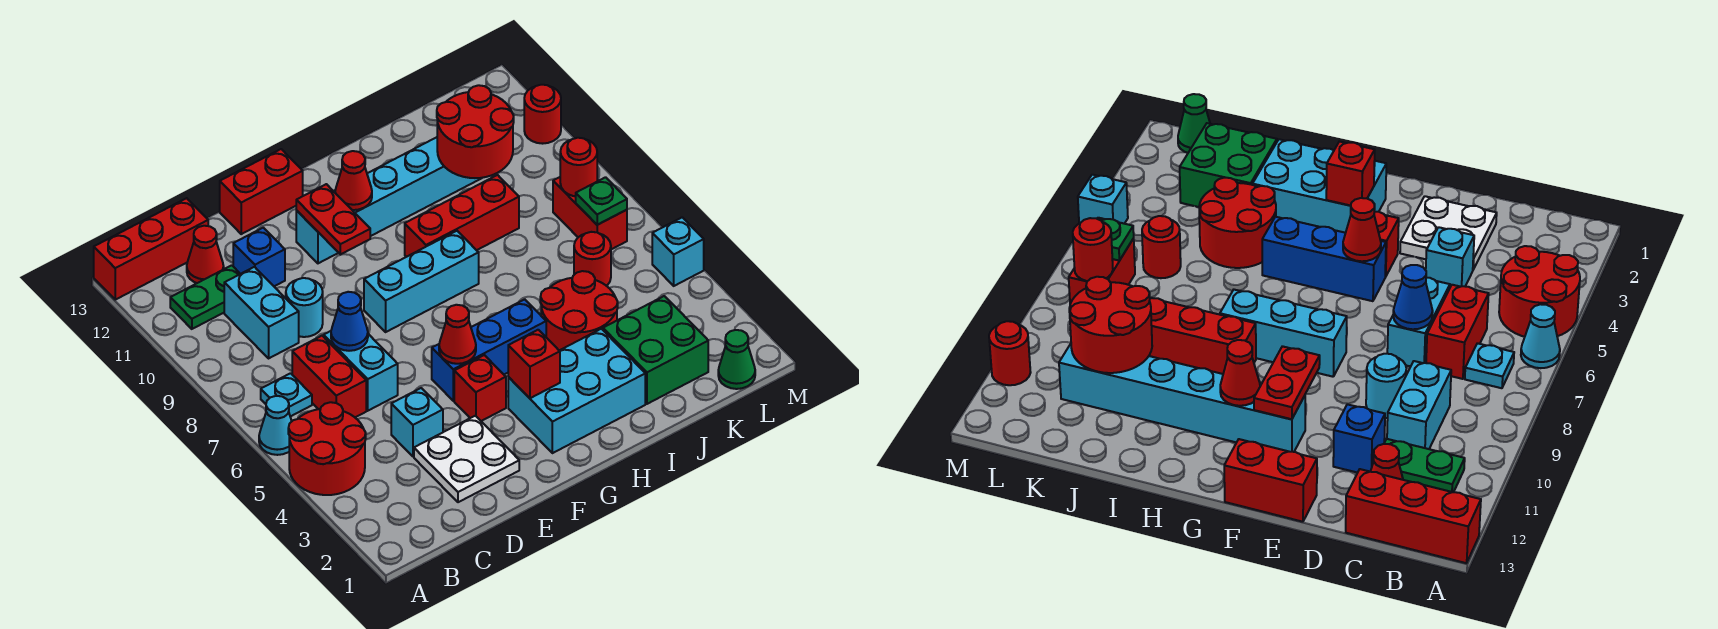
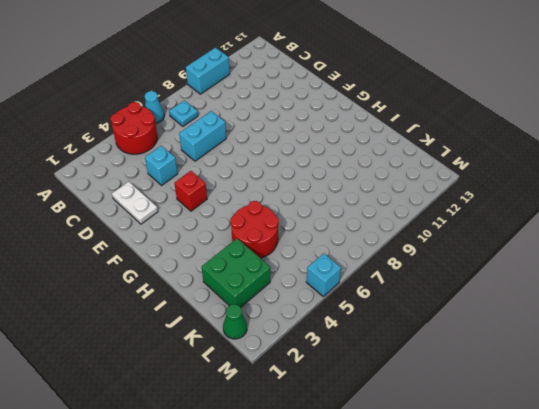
cyan 1x2 brick [186,48,230,94] -> cyan 1x2 brick moved to [224,267,299,358]
white 1x2 plate [112,182,158,224] -> white 2x2 plate [414,416,519,502]
none -> red 1x3 brick [94,198,208,300]
none -> green 1x2 plate [170,265,240,329]
none -> red 1x2 brick [292,336,366,417]
none -> red 1x1 cone [187,226,224,283]

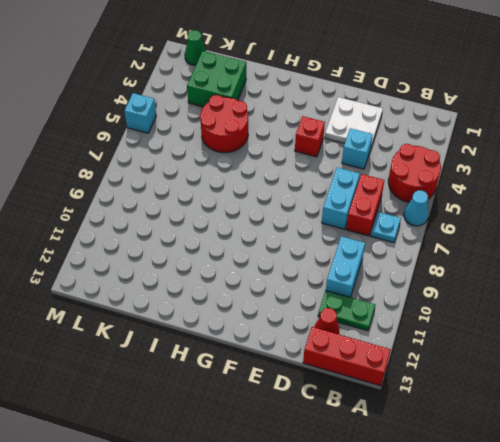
none -> cyan 1x1 round brick [286,278,323,337]
none -> blue 1x1 brick [233,228,285,286]
none -> red 1x2 brick [220,149,303,234]
none -> blue 1x3 brick [432,299,546,401]

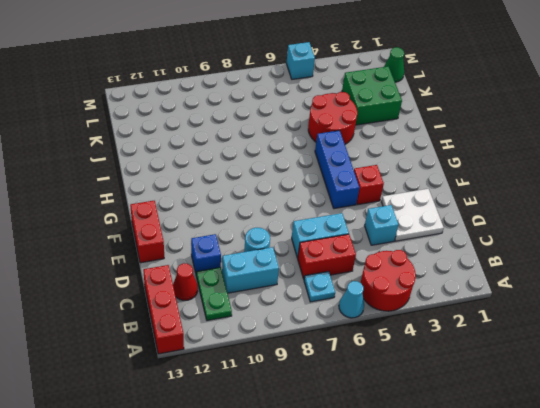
none -> cyan 1x3 brick [364,231,479,332]
none -> cyan 1x6 brick [296,137,482,263]
none -> cyan 2x3 brick [508,329,645,453]
none -> red 1x3 brick [405,175,519,257]

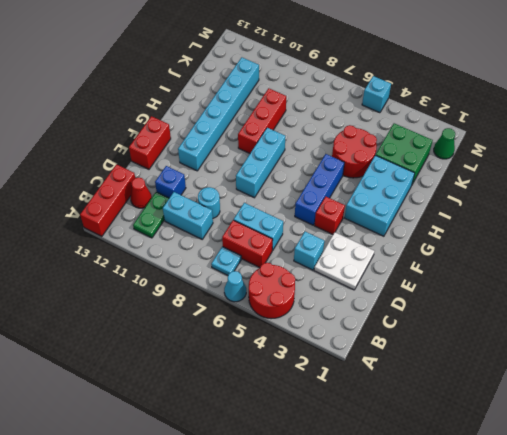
none -> red 1x1 round brick [574,232,611,286]
none -> red 1x2 brick [553,177,627,249]
none -> red 1x1 round brick [524,85,561,144]
none -> blue 1x1 cone [331,292,368,351]

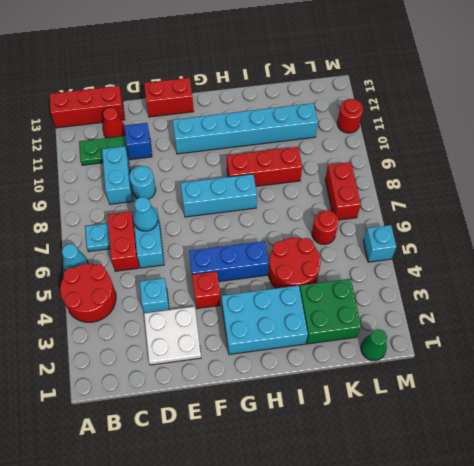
cyan 1x1 cone [133,197,158,231] -> blue 1x1 cone [331,292,368,351]
none -> red 1x1 cone [439,305,476,364]
none -> red 1x2 plate [296,184,370,254]
none -> red 1x1 brick [508,330,560,398]
none -> red 1x1 cone [335,151,372,210]

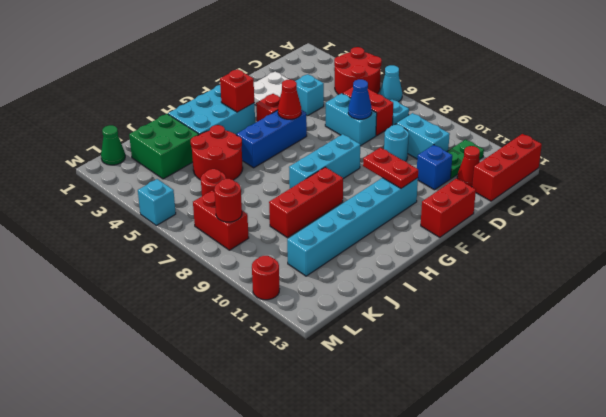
none -> red 1x1 cone [335,151,372,210]
none -> red 2x2 round brick [437,85,514,178]
none -> green 1x1 plate [576,177,627,225]

